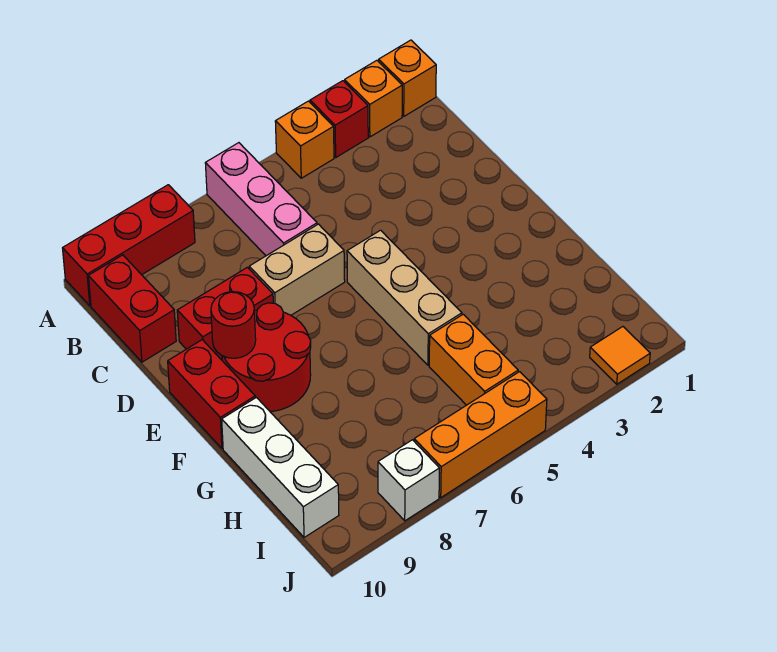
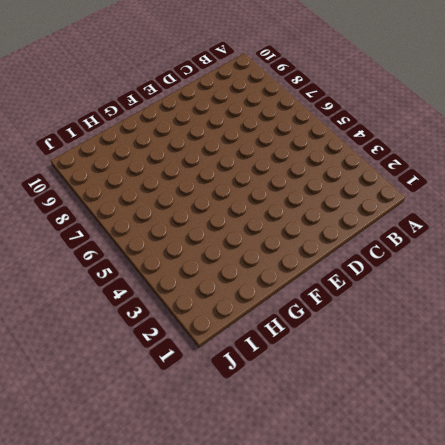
none -> orange 1x1 brick [379,40,436,116]
none -> orange 1x1 brick [345,60,402,137]
none -> red 1x1 brick [310,81,368,157]

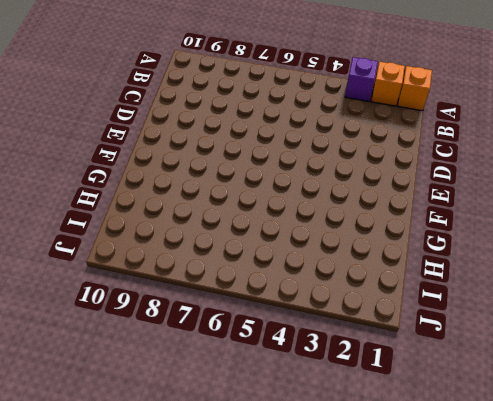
purple 1x1 brick [345,57,378,102] -> red 1x1 brick [310,81,368,157]
none -> orange 1x1 brick [275,101,334,178]
none -> pink 1x3 brick [205,143,317,256]
none -> red 1x3 brick [63,185,195,306]

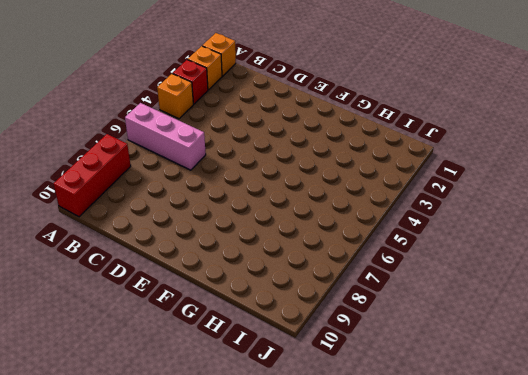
none -> red 1x2 brick [88,255,176,362]
none -> tan 1x2 brick [249,224,345,315]
none -> red 1x2 brick [177,267,273,359]

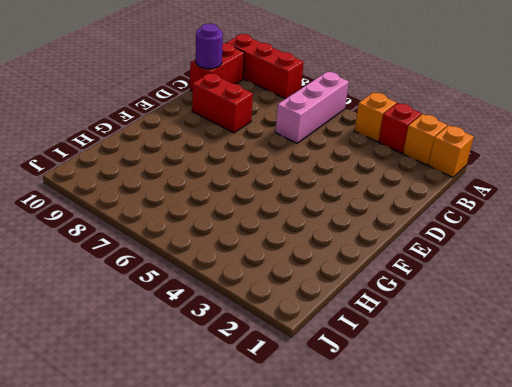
purple 1x1 round brick [196,24,223,69] -> none
none -> tan 1x2 brick [249,224,345,315]
none -> tan 1x3 brick [347,230,462,365]
none -> red 2x2 round brick [222,303,311,411]

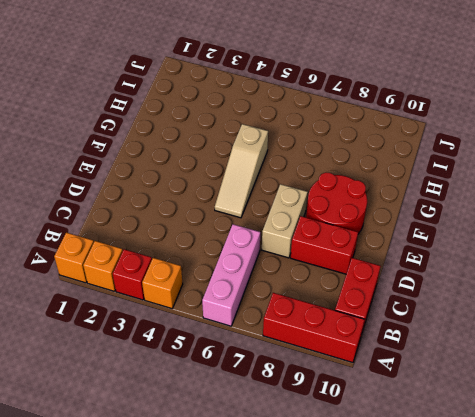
tan 1x2 brick [262,184,308,258] -> tan 1x2 brick turned to [249,224,345,315]
tan 1x3 slope [215,124,268,218] -> tan 1x3 brick [347,230,462,365]
none -> red 1x2 brick [168,340,255,448]
none -> white 1x3 brick [222,397,339,537]
none -> orange 1x2 brick [429,314,518,405]

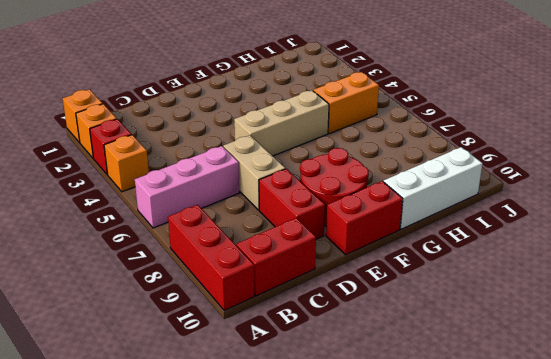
none -> orange 1x1 tile [590,327,650,384]
none -> orange 1x3 brick [414,372,547,498]
none -> white 1x1 brick [378,440,440,521]

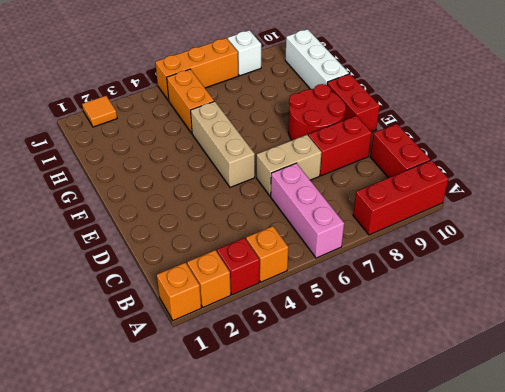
none -> red 1x1 round brick [211,292,256,358]

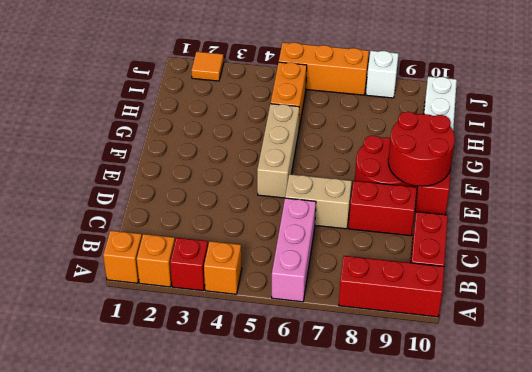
red 2x2 round brick [388,112,455,186] -> red 1x1 round brick [211,292,256,358]

